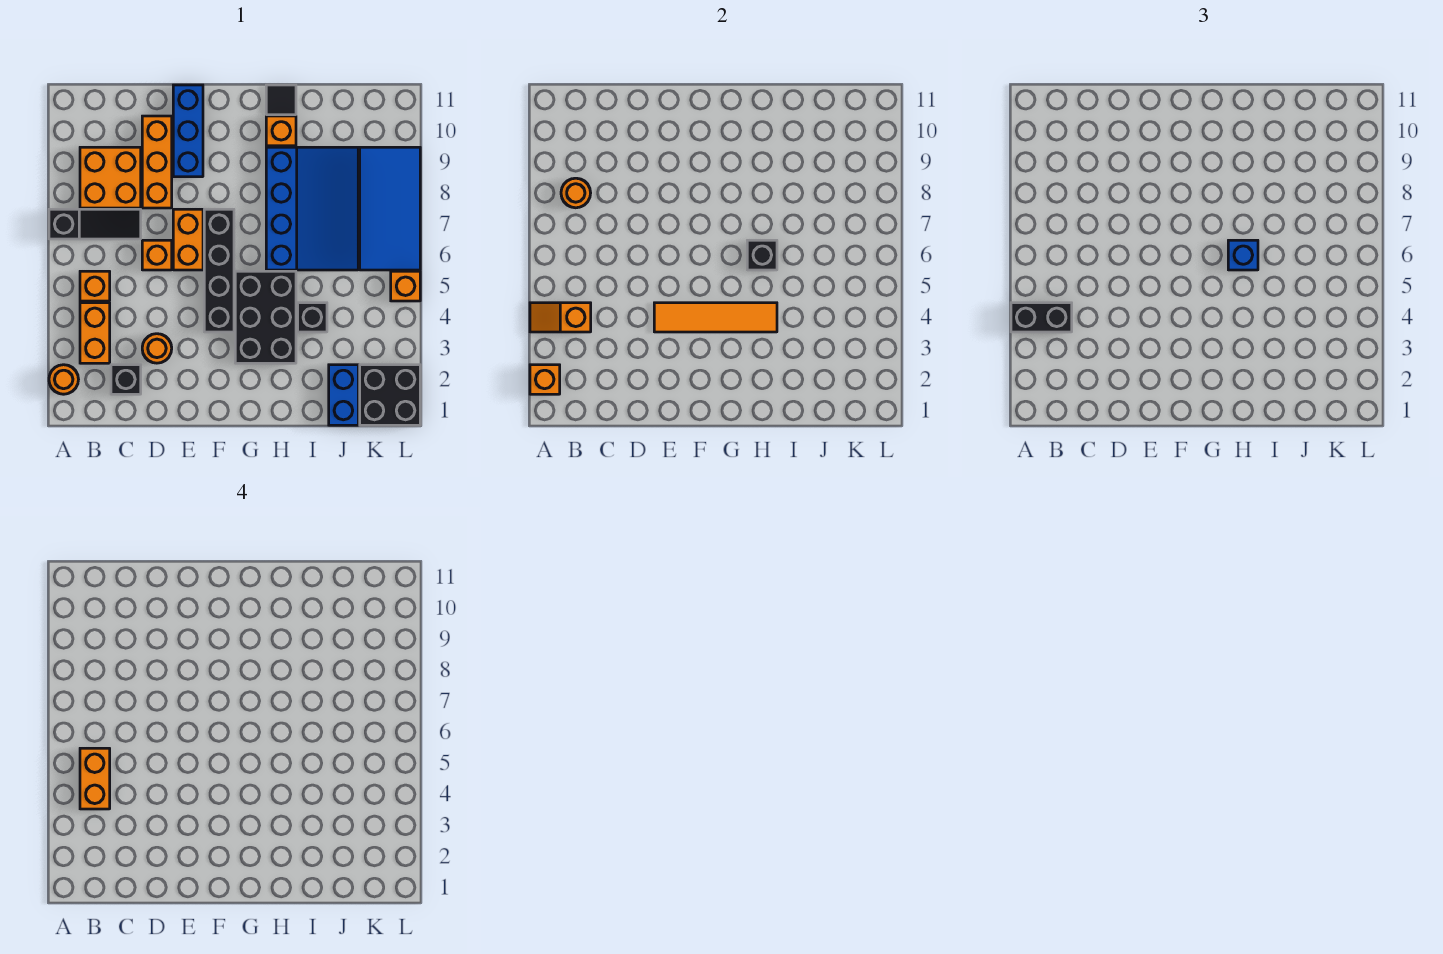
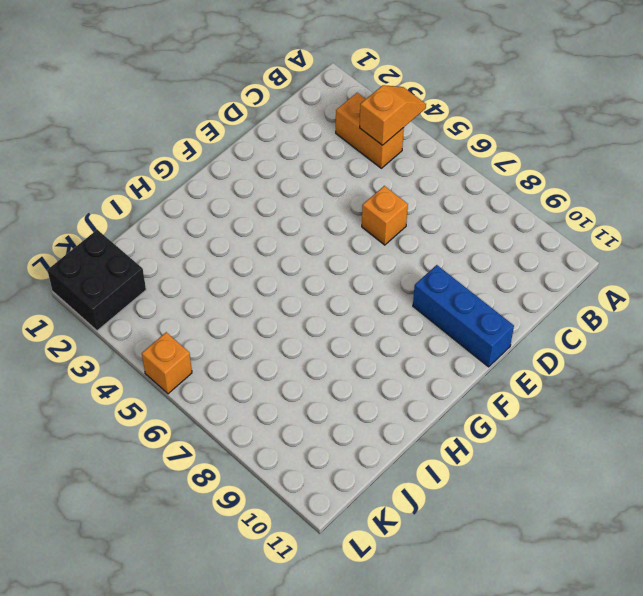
none -> orange 1x1 round brick [49,365,78,394]
none -> black 1x3 slope [49,209,141,239]
none -> orange 1x1 brick [80,271,110,301]

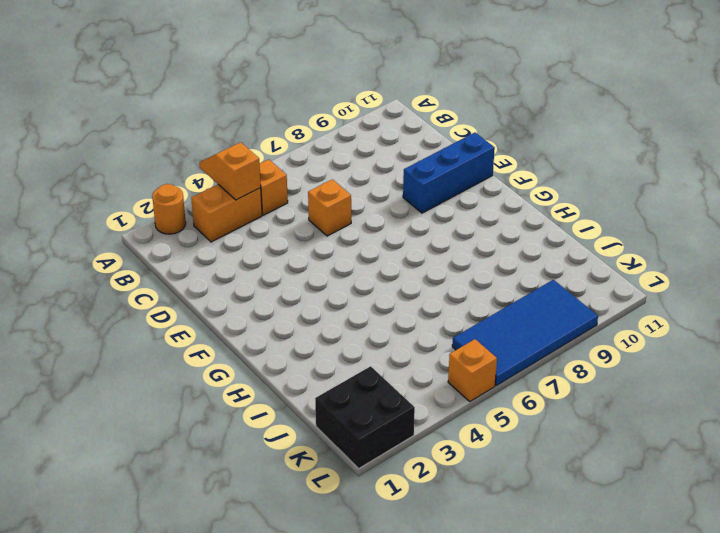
none -> black 1x3 slope [49,209,141,239]
none -> orange 2x2 brick [80,147,141,208]
none -> black 1x1 brick [111,365,141,394]

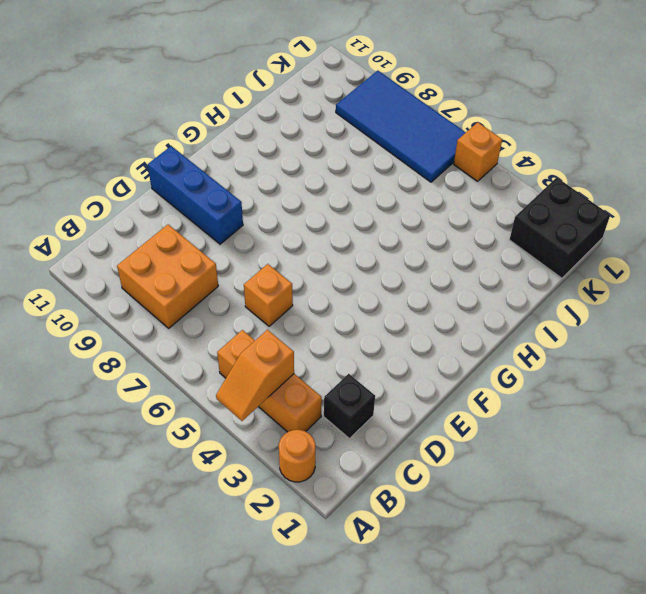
none -> black 1x3 slope [49,209,141,239]
none -> orange 1x1 round brick [142,334,172,363]
none -> orange 1x3 brick [142,116,172,208]

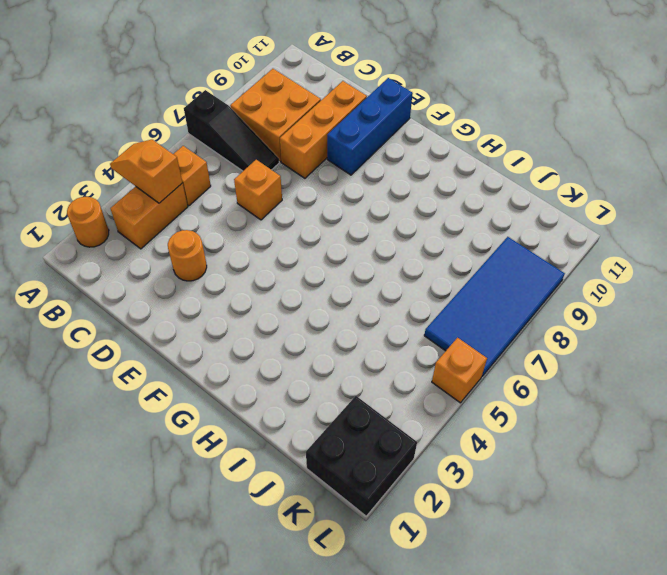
none -> black 1x1 brick [111,365,141,394]
none -> orange 1x2 brick [173,209,203,270]
none -> black 1x4 brick [204,209,234,332]

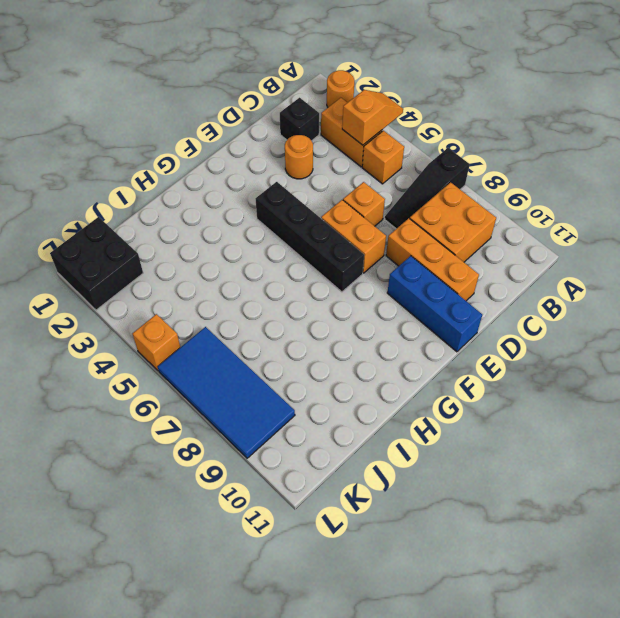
none -> black 2x3 brick [235,271,296,363]
none -> blue 3x4 slope [266,147,358,270]
none -> orange 1x1 brick [266,116,296,146]

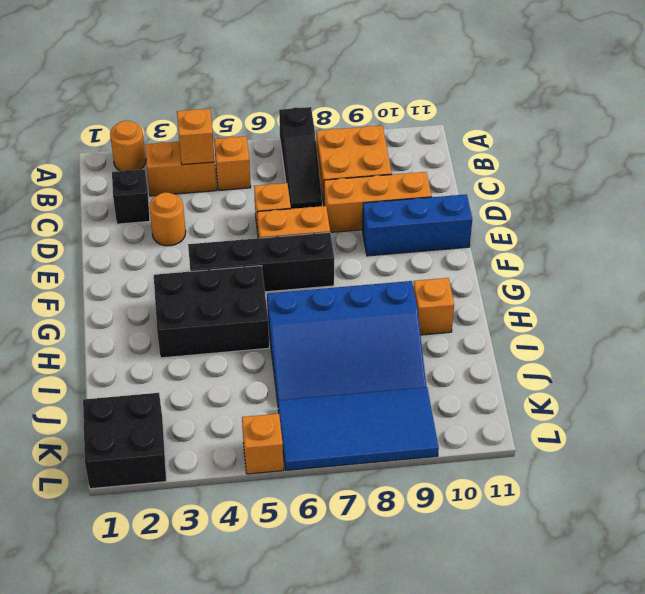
none -> black 1x1 tile [266,85,296,115]
none -> black 1x1 brick [298,303,327,332]
none -> blue 1x2 brick [329,365,358,425]

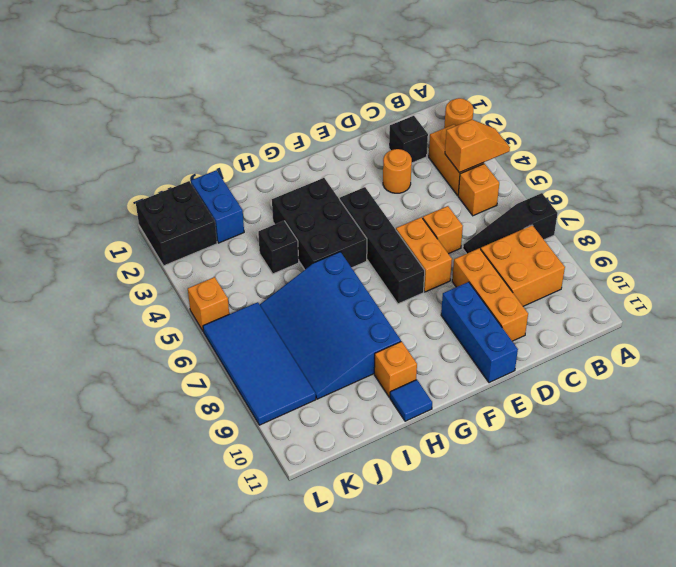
blue 1x1 tile [390,380,432,421] -> black 1x1 tile [266,85,296,115]
none -> orange 1x1 brick [530,365,560,394]
none -> orange 1x1 round brick [561,178,591,208]
none -> orange 1x4 tile [654,303,777,332]

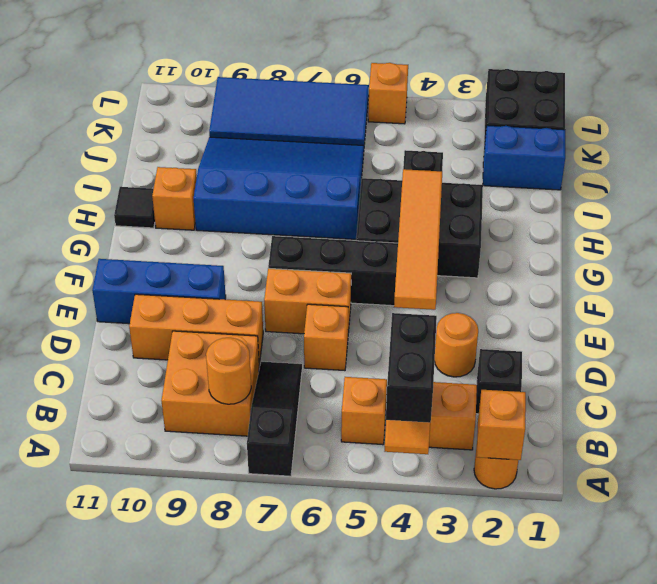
none -> black 1x1 brick [747,240,777,270]
none -> blue 1x1 brick [1228,240,1258,270]
none -> orange 1x2 brick [80,748,110,809]

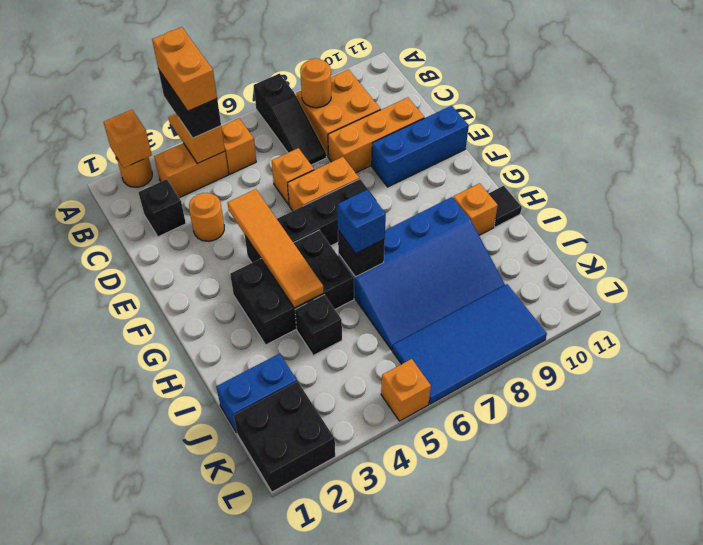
orange 1x2 brick [152,27,217,111] -> orange 1x2 brick turned to [80,748,110,809]

